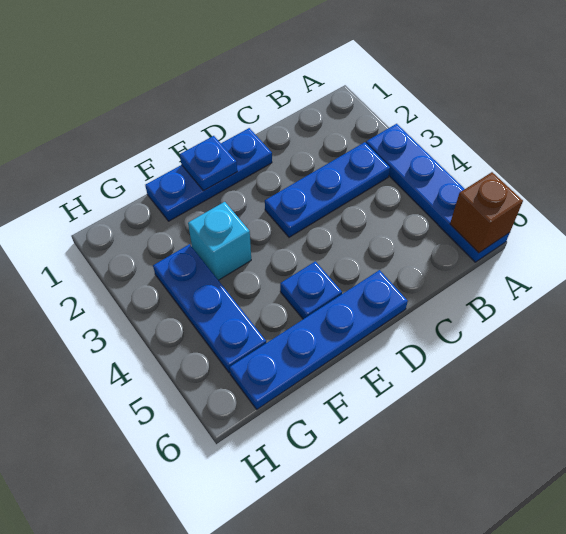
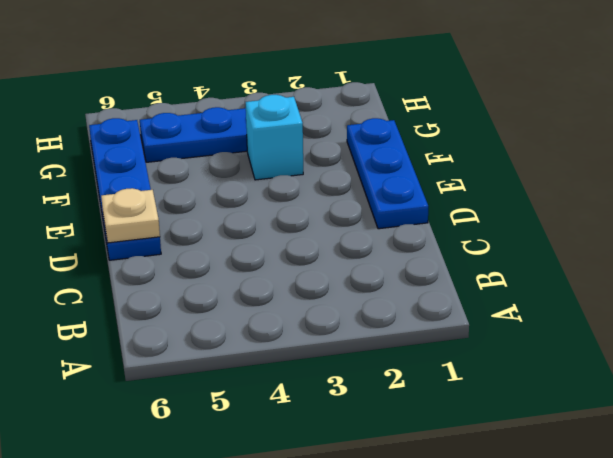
tan 1x1 plate [101,188,160,243] -> none
none -> blue 1x4 plate [366,124,509,262]
none -> blue 1x3 plate [265,142,390,237]

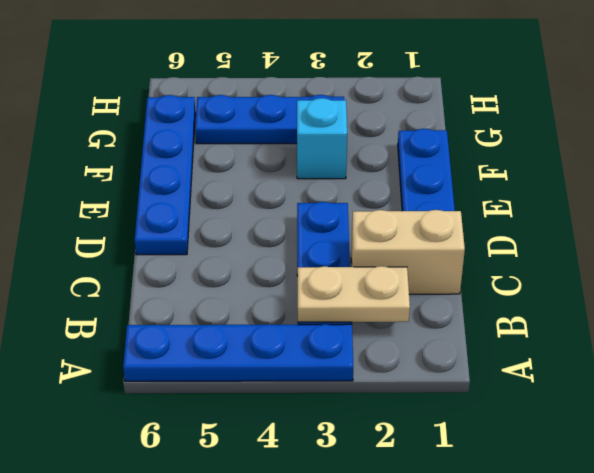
tan 1x2 plate [298,266,410,322] -> none
tan 1x2 brick [351,210,465,294] -> none
none -> blue 1x1 plate [280,261,342,319]
none -> brown 1x1 brick [450,172,523,253]

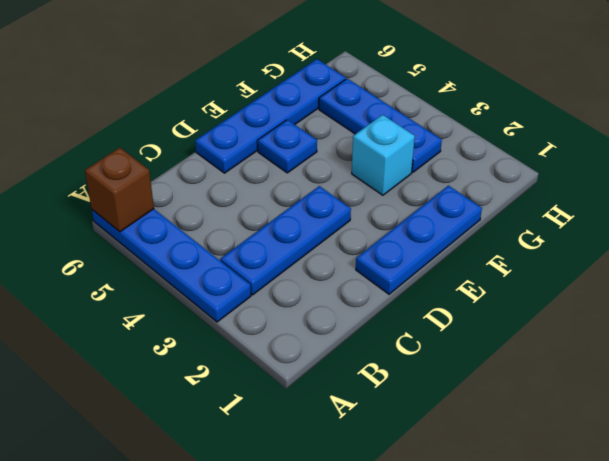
none -> blue 1x1 plate [180,136,237,191]

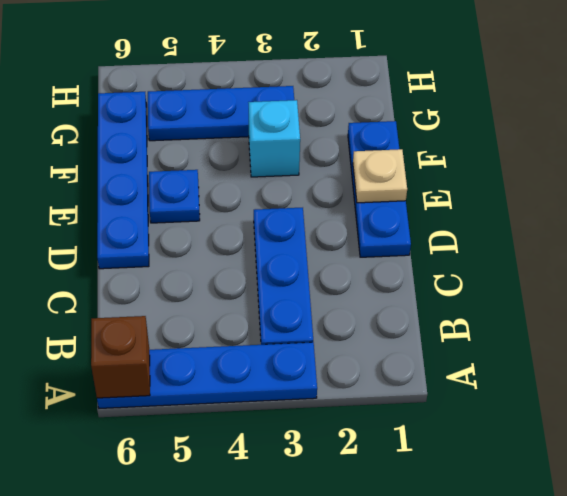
tan 1x1 plate [353,149,407,203] -> blue 1x1 plate [180,136,237,191]

